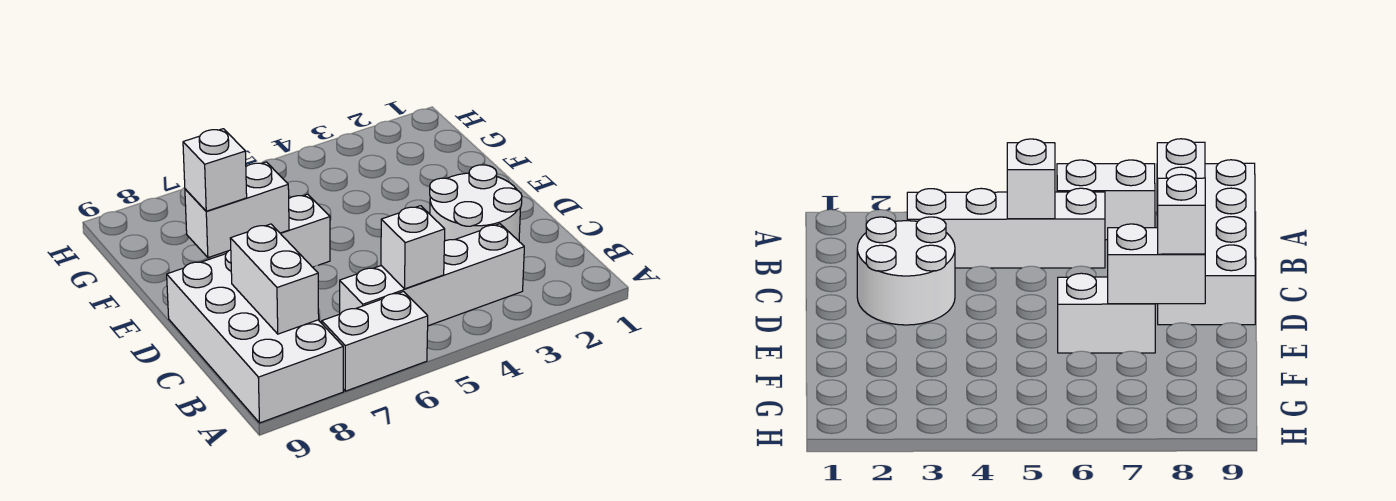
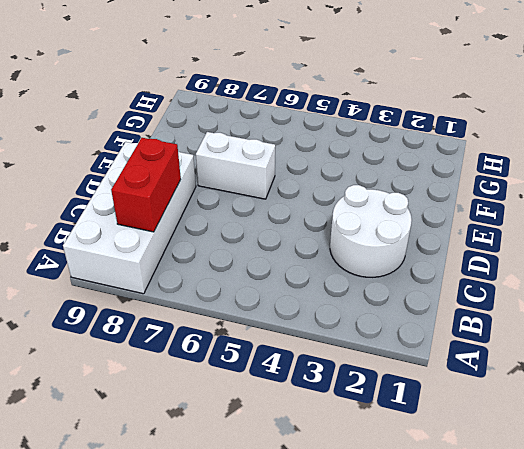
red 1x2 brick [111,138,181,232] -> white 1x2 brick [230,224,319,334]
none -> white 1x2 brick [322,292,428,391]
none -> white 1x4 brick [340,224,524,326]

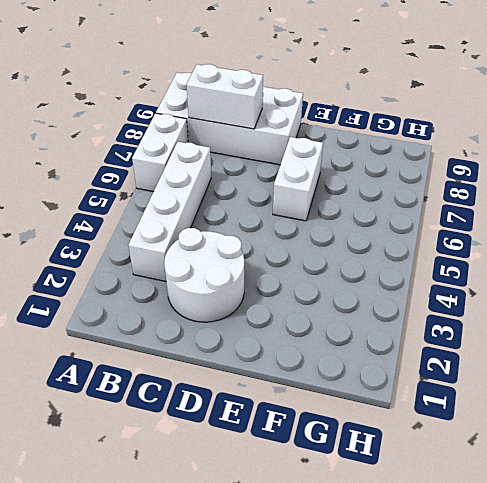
none -> white 1x1 brick [381,206,445,289]
none -> white 1x2 brick [185,162,289,258]

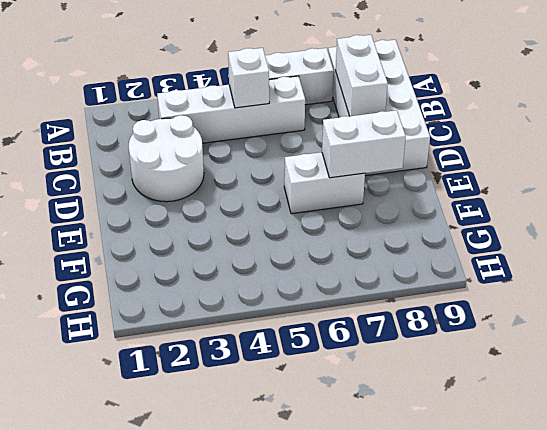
none -> white 1x1 brick [183,129,247,211]

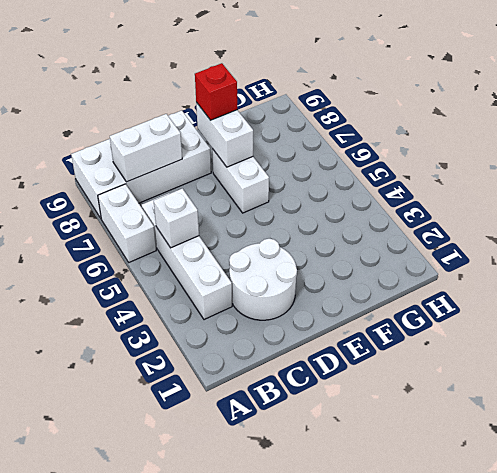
red 1x1 brick [195,63,237,120] -> white 1x1 brick [183,129,247,211]

